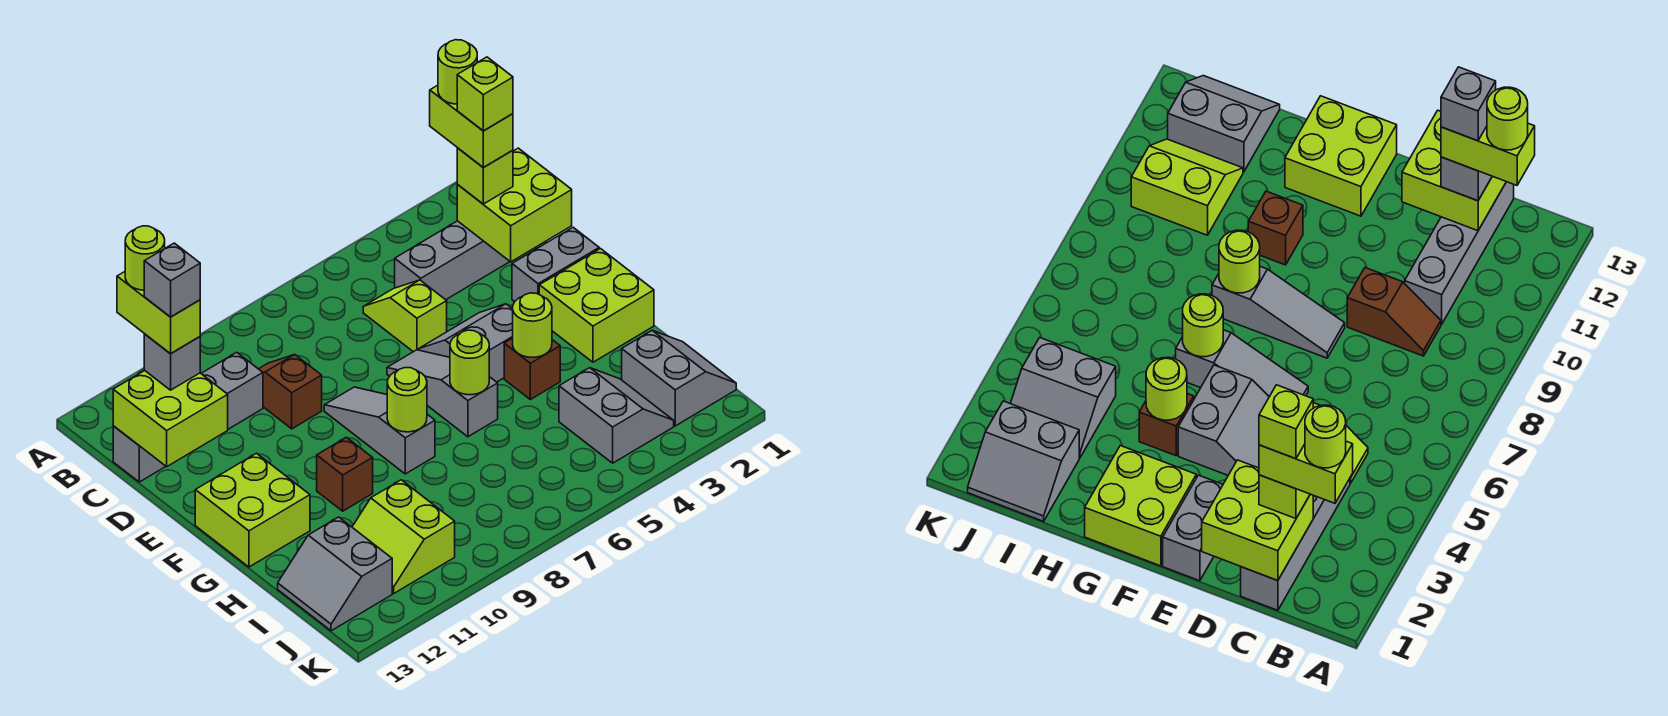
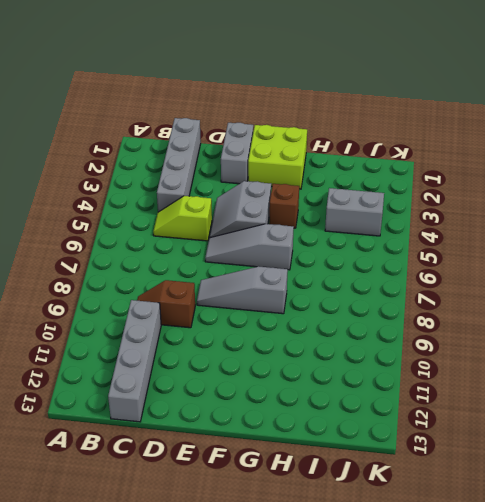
none -> lime 2x2 brick [195,453,310,567]
none -> brown 1x1 brick [317,437,373,511]
none -> grey 2x2 slope [622,331,736,426]

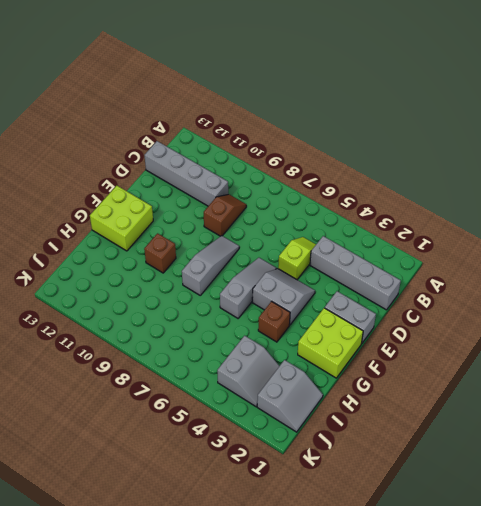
none -> lime 2x2 slope [352,480,455,593]
none -> grey 2x2 slope [278,517,392,631]
none -> lime 2x2 brick [457,148,572,262]

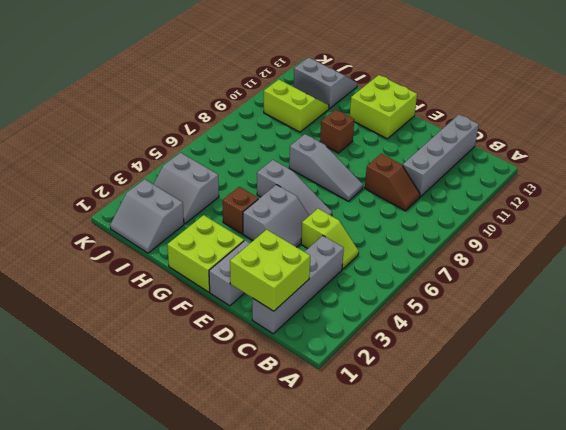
none -> lime 2x2 brick [113,370,228,467]
none -> lime 1x1 round brick [513,293,552,357]
none -> lime 1x1 round brick [450,330,489,395]

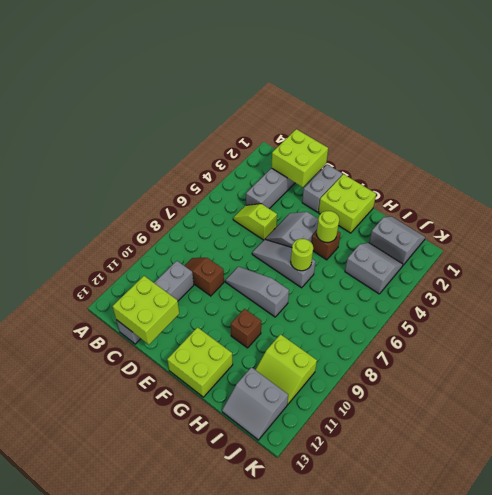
none -> lime 1x1 round brick [387,368,427,432]
none -> lime 1x1 brick [457,148,513,204]
none -> grey 1x1 brick [144,334,200,390]

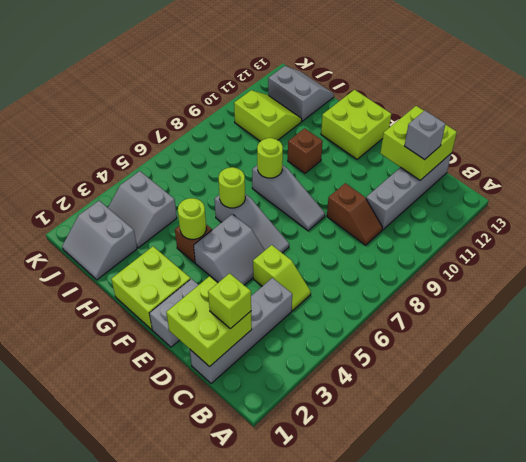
none -> lime 1x2 brick [430,85,513,168]
none -> lime 1x2 brick [117,272,200,353]
none -> lime 1x1 round brick [438,40,477,104]

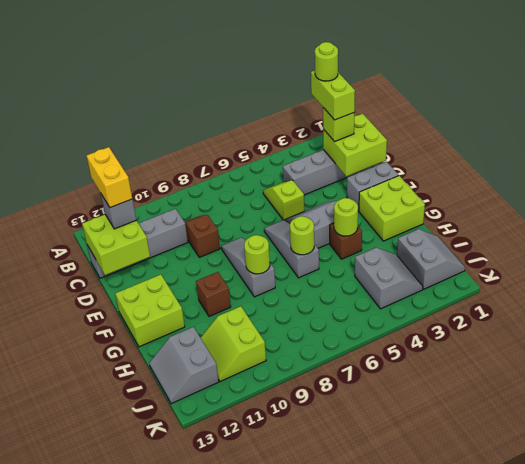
yellow 1x2 brick [87,147,132,208] -> lime 1x2 brick [117,272,200,353]
none -> lime 1x1 round brick [125,226,165,290]
none -> lime 1x1 brick [457,57,513,131]
none -> grey 1x1 brick [144,243,200,317]

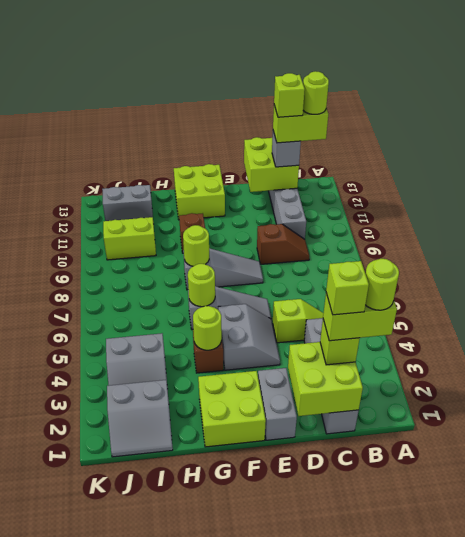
lime 1x1 brick [274,73,305,117] -> grey 1x1 brick [144,243,200,317]

